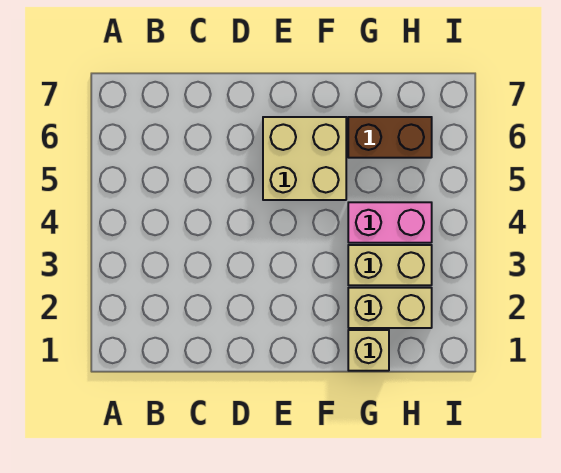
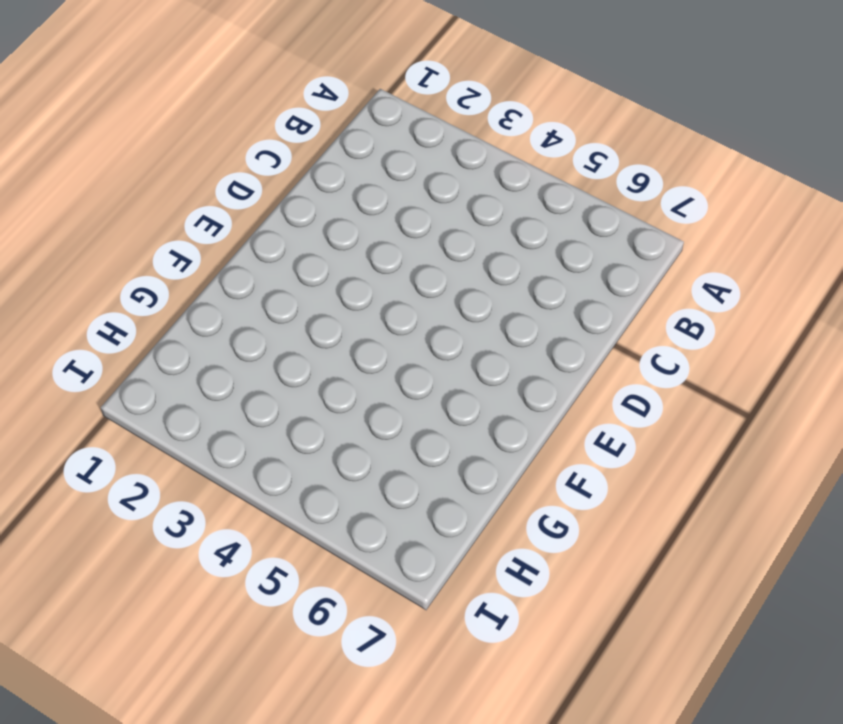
none -> tan 2x2 brick [263,117,346,200]
none -> tan 1x1 brick [348,330,389,371]

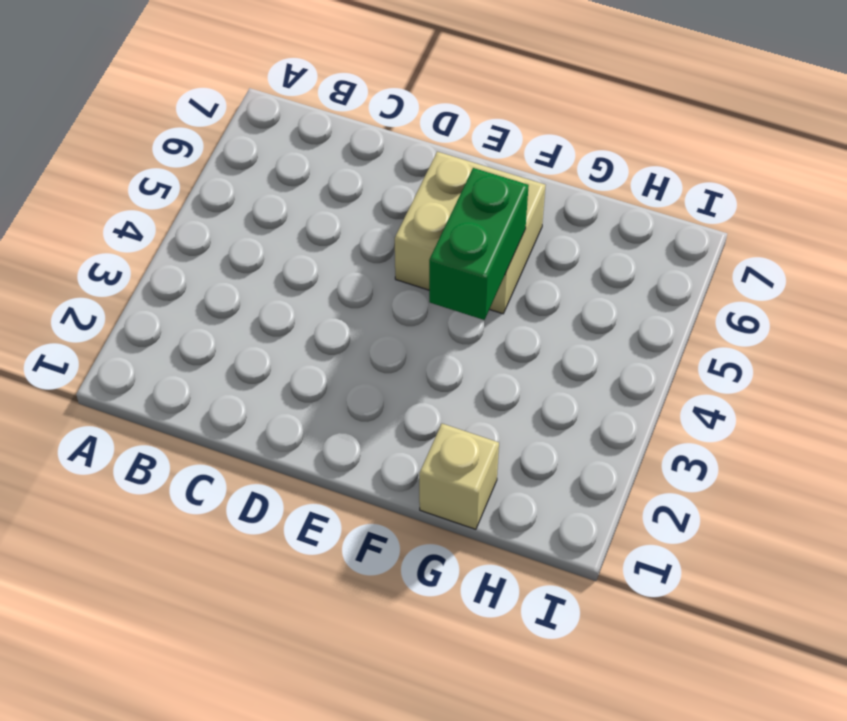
green 1x2 brick [429,168,529,320] -> none
none -> tan 1x2 brick [348,288,432,328]
none -> tan 1x2 brick [348,245,432,285]

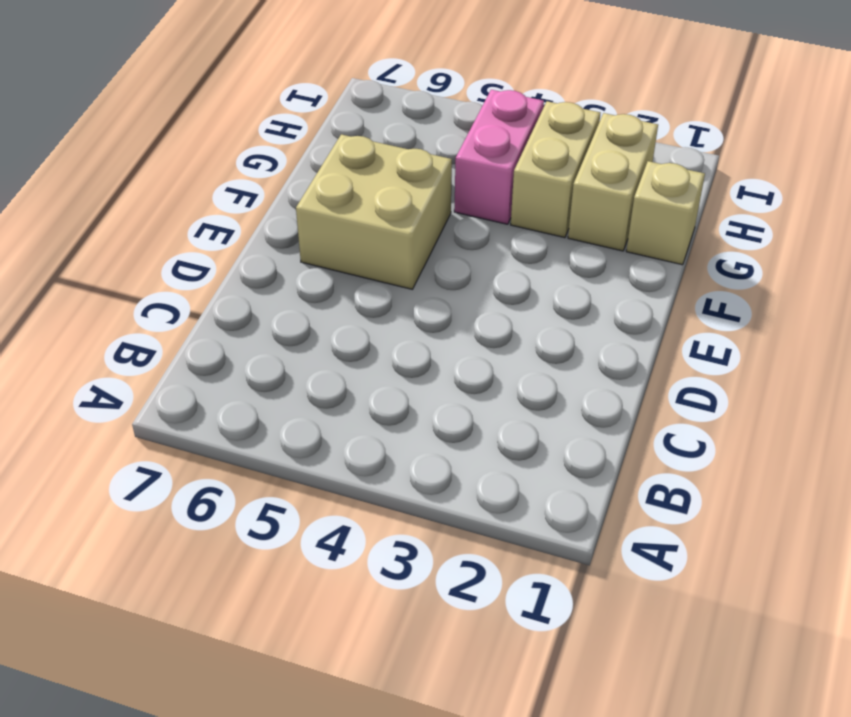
none -> brown 1x2 brick [348,117,432,158]

